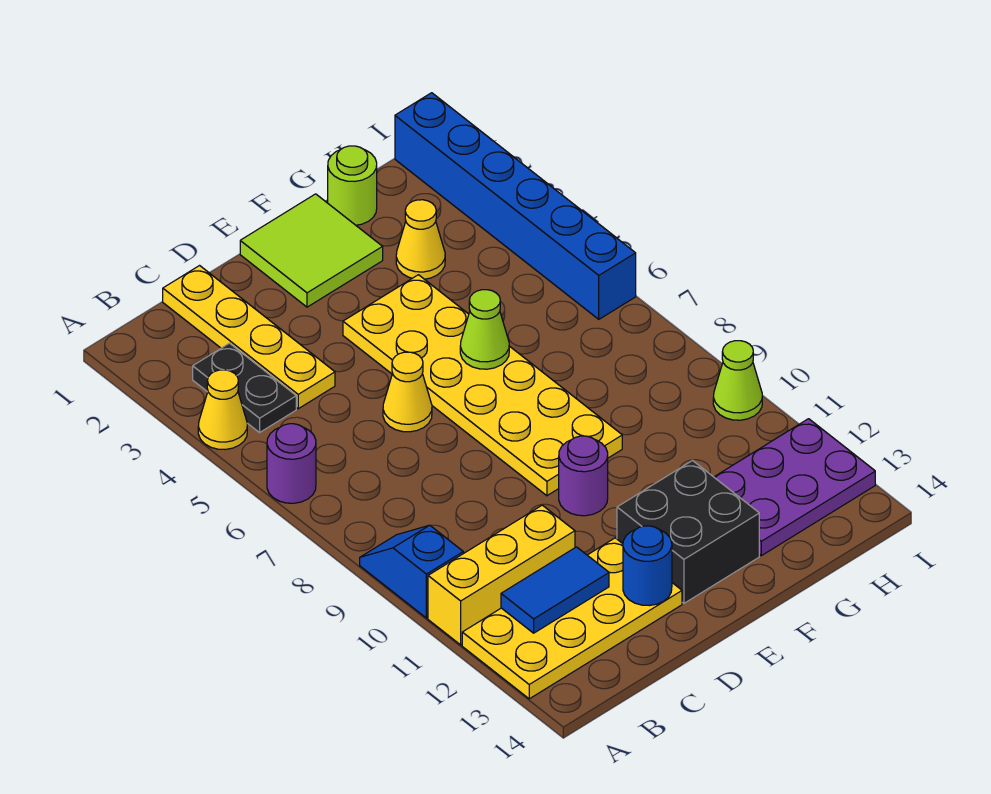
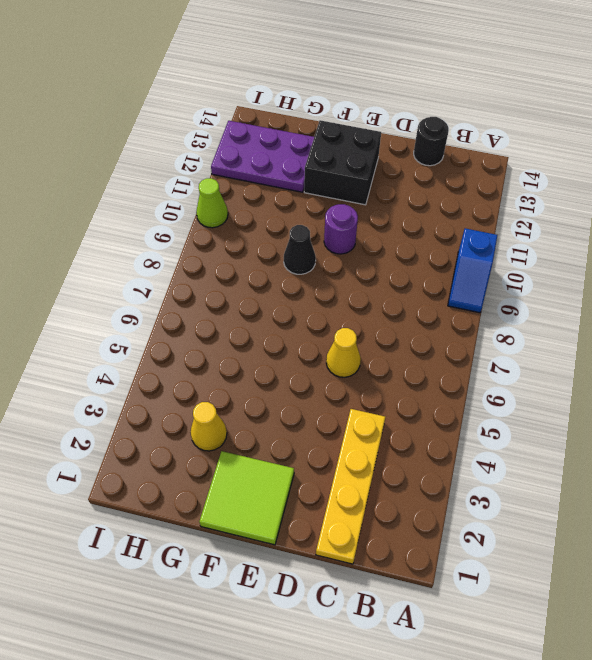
black 1x1 round brick [414,117,449,166] -> none
black 1x1 cone [284,225,316,274] -> yellow 2x6 plate [343,275,622,496]
none -> yellow 1x1 cone [198,370,247,449]
none -> purple 1x1 round brick [267,424,316,503]
none -> yellow 1x3 brick [428,505,575,645]

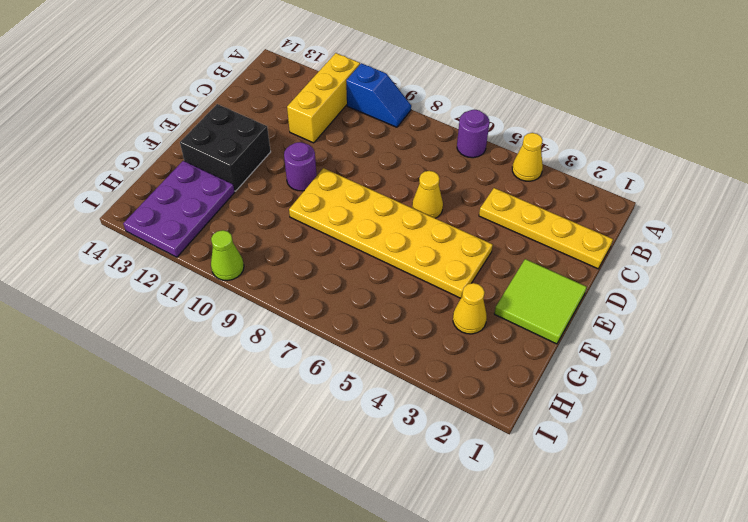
none -> yellow 2x4 plate [462,538,682,699]
none -> black 1x2 plate [193,343,296,433]
none -> lime 1x1 round brick [328,146,377,225]

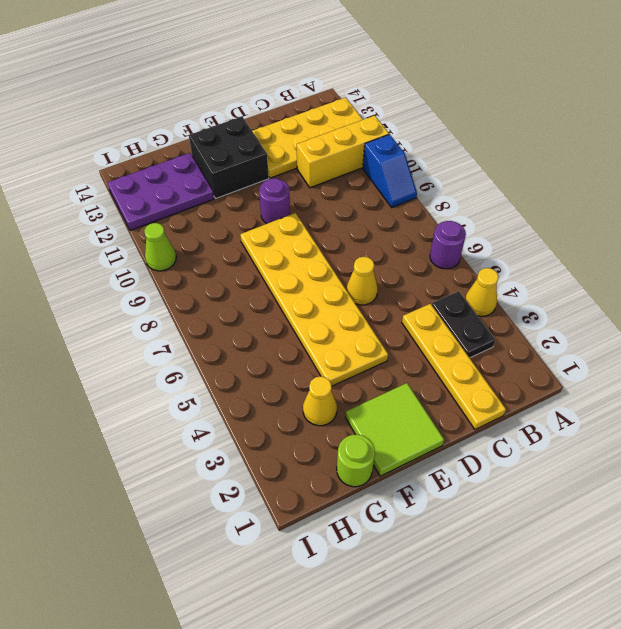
none -> blue 1x6 brick [395,93,636,319]
none -> blue 1x2 tile [501,547,609,633]
none -> blue 1x1 round brick [623,526,672,606]

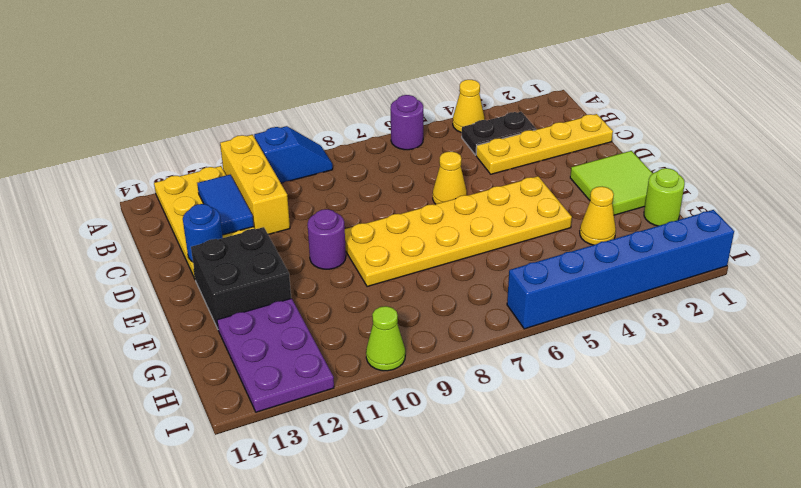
none -> lime 1x1 cone [460,290,509,369]

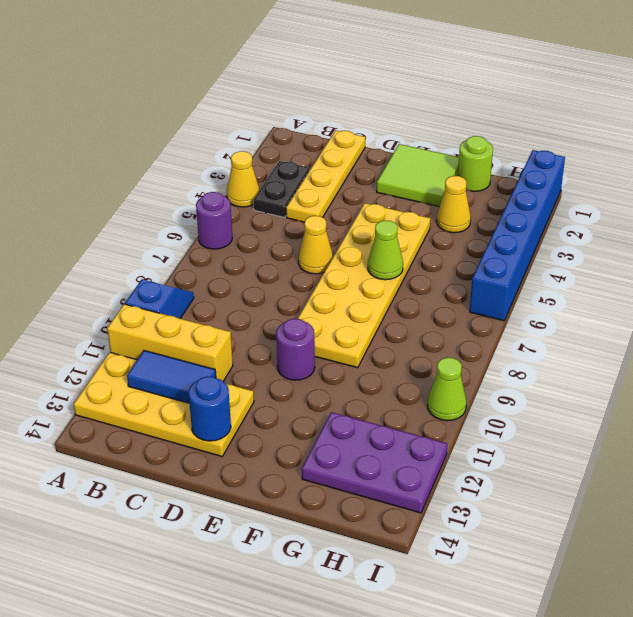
none -> black 2x2 brick [617,461,759,603]

